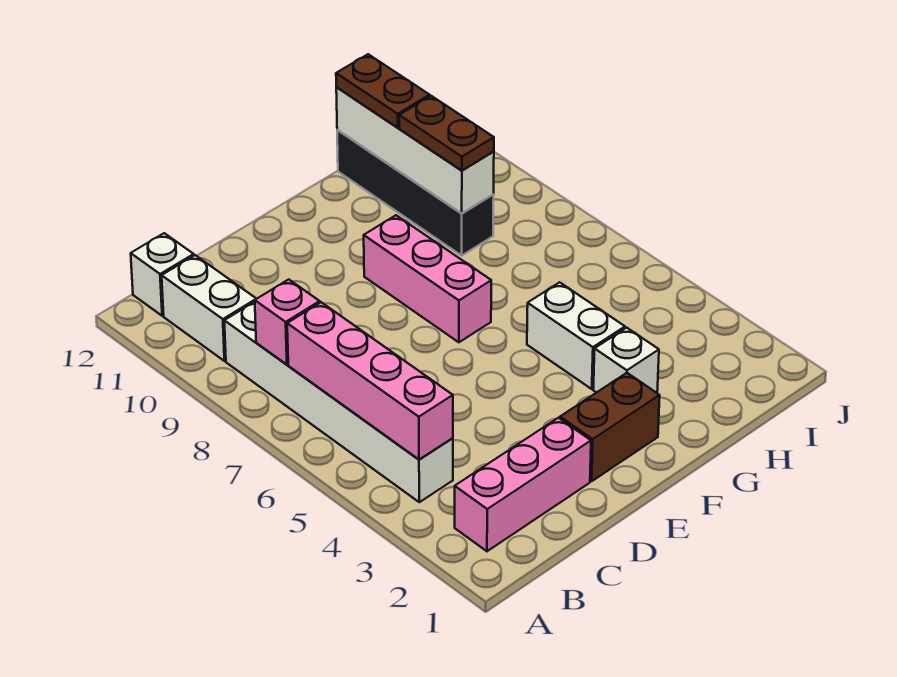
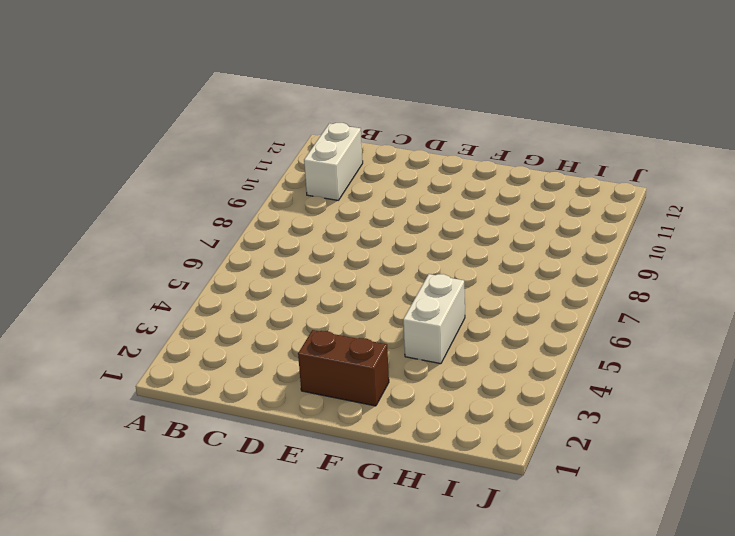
none -> pink 1x3 brick [455,418,591,551]
none -> white 1x6 brick [224,302,453,502]
none -> white 1x1 brick [131,233,194,316]

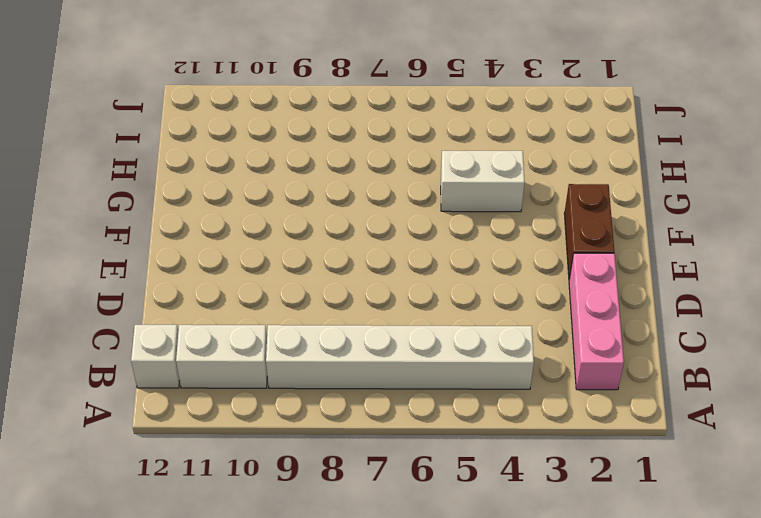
none -> pink 1x3 brick [364,215,491,342]
none -> white 1x1 brick [593,328,659,393]
none -> black 1x4 brick [337,130,494,255]

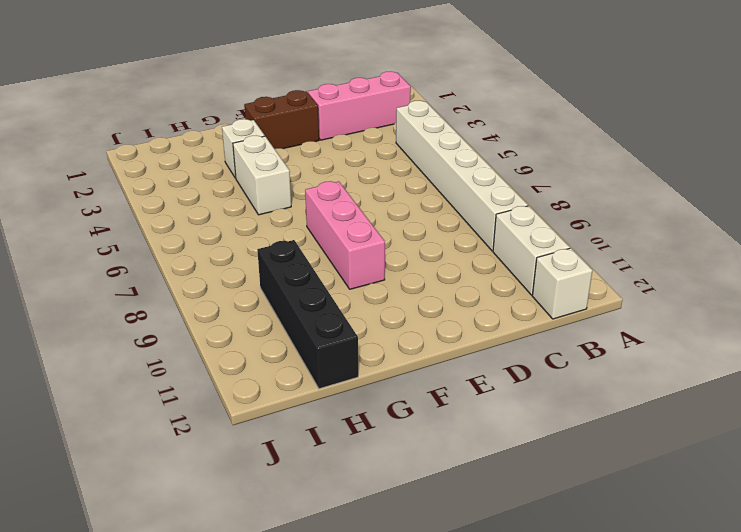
none -> pink 1x4 brick [287,302,453,460]
none -> pink 1x1 brick [255,279,320,365]
none -> white 1x4 brick [336,88,494,213]

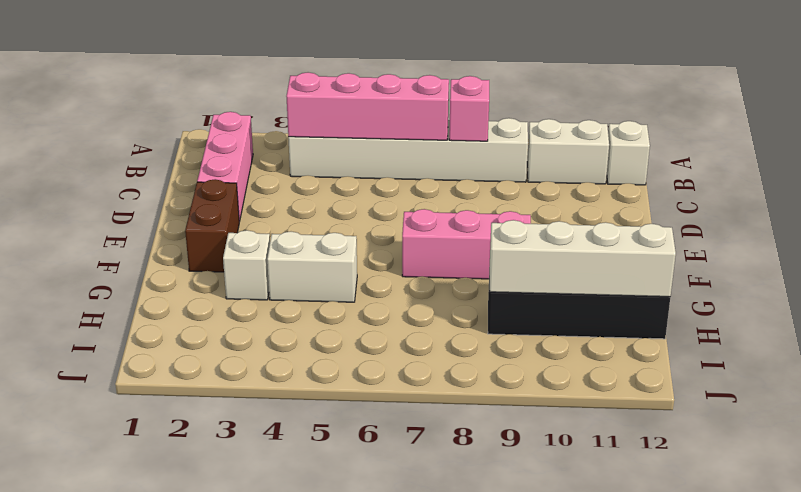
none -> brown 1x2 plate [399,96,494,170]
none -> brown 1x2 plate [336,54,430,127]

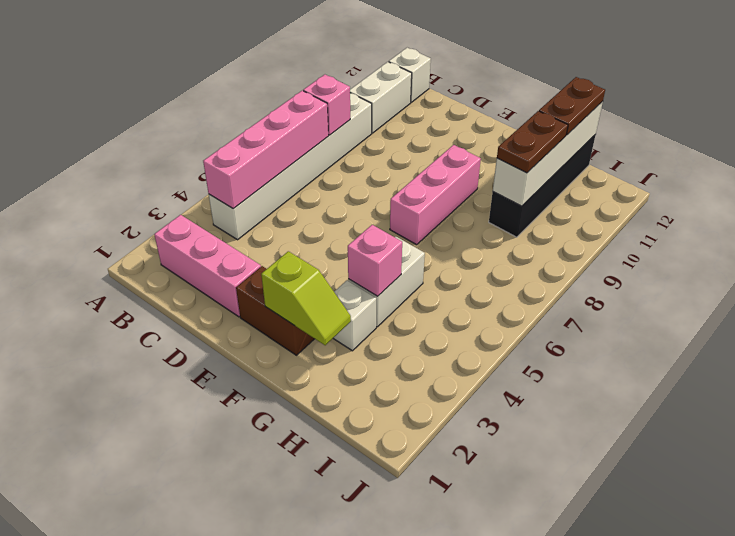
lime 1x2 slope [261,251,351,345] -> none
pink 1x1 brick [348,225,402,296] -> none

